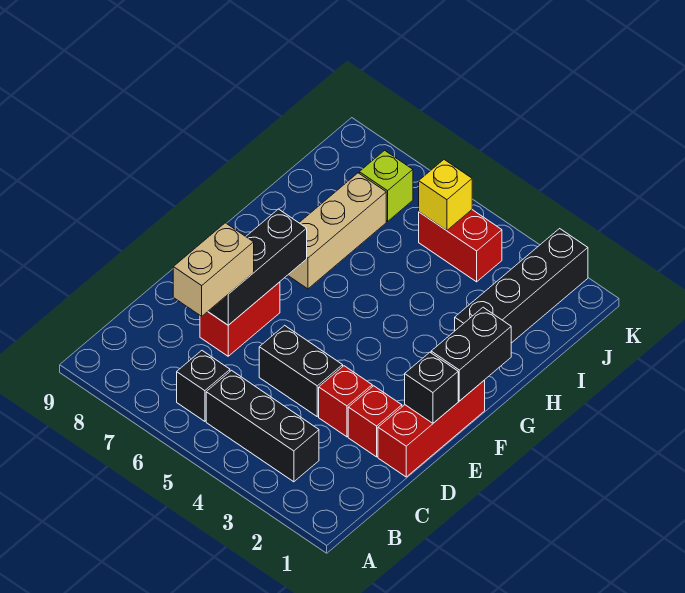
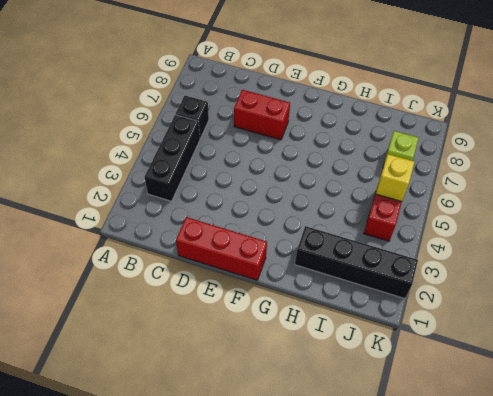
none -> red 1x1 brick [348,386,402,457]
none -> red 1x1 brick [319,366,372,437]
none -> black 1x2 brick [259,325,343,416]

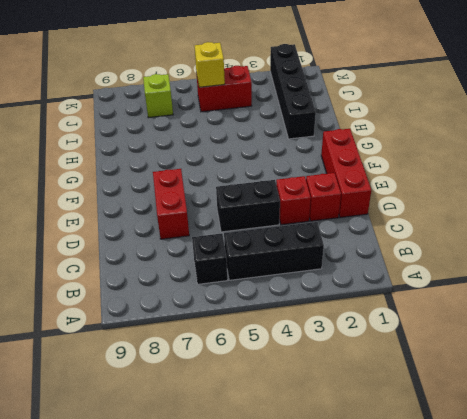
none -> tan 1x3 brick [288,173,386,289]
none -> black 1x3 brick [208,209,307,325]
none -> black 1x1 brick [405,352,458,423]

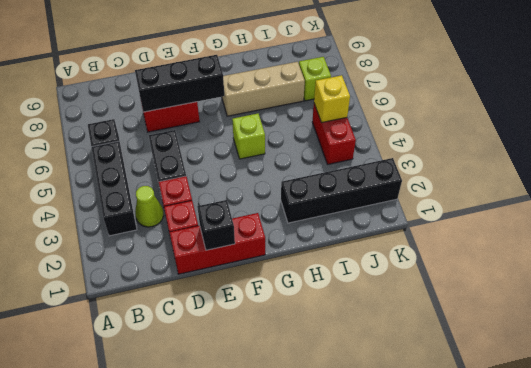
lime 1x1 cone [135,186,163,227] -> none
lime 1x1 brick [232,114,265,159] -> none
none -> black 1x2 brick [431,307,511,401]
none -> tan 1x2 brick [173,223,254,316]

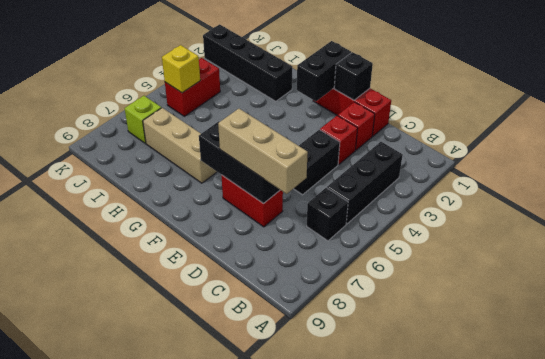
tan 1x3 brick [218,109,308,194] -> tan 1x2 brick [173,223,254,316]
black 1x2 brick [297,41,351,101] -> black 1x2 brick turned to [431,307,511,401]

